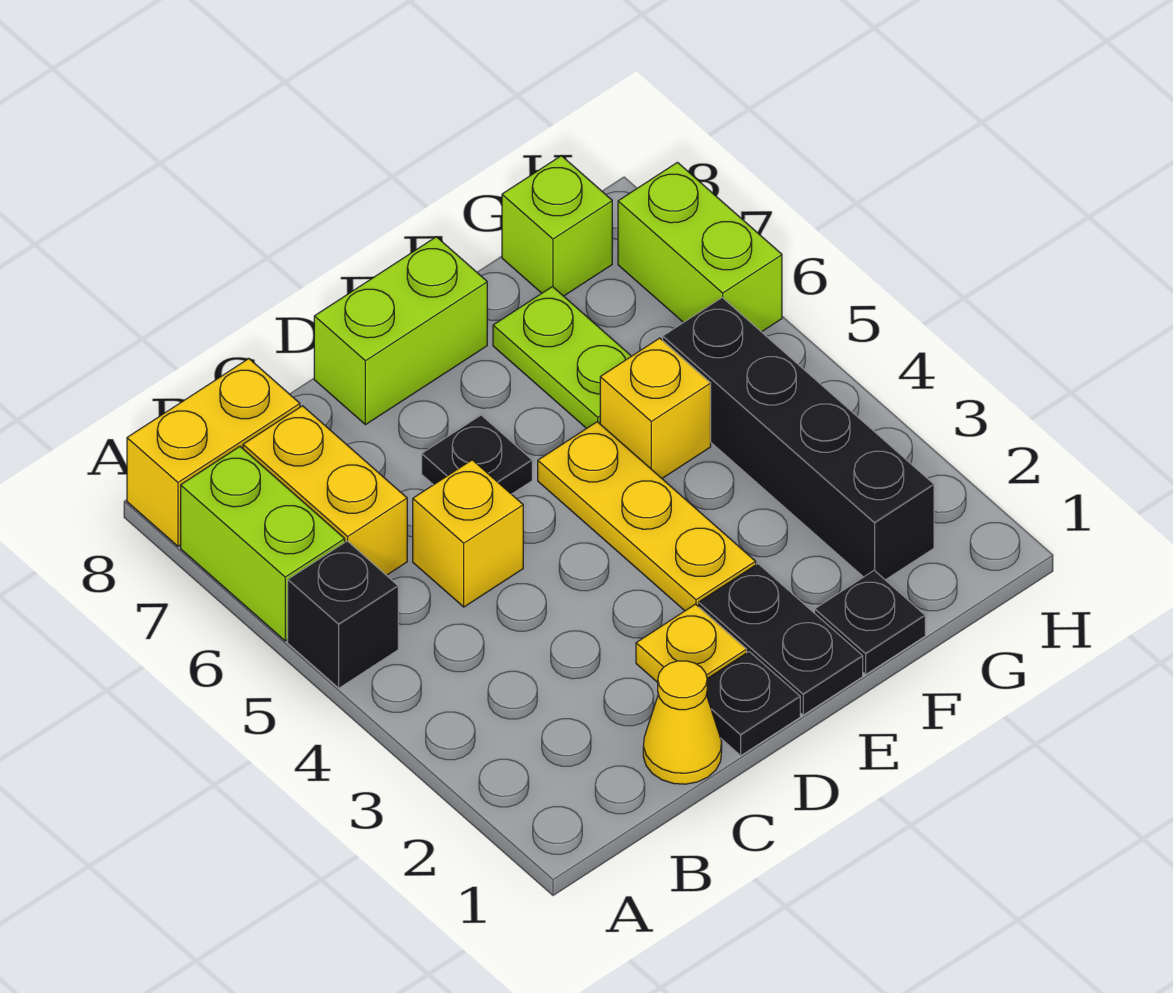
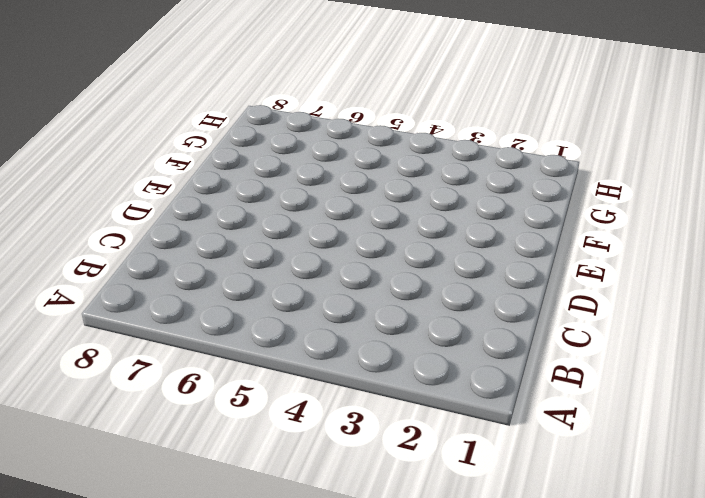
none -> black 1x1 brick [288,541,398,688]
none -> lime 1x2 brick [181,447,345,641]
none -> yellow 1x2 brick [127,359,300,546]

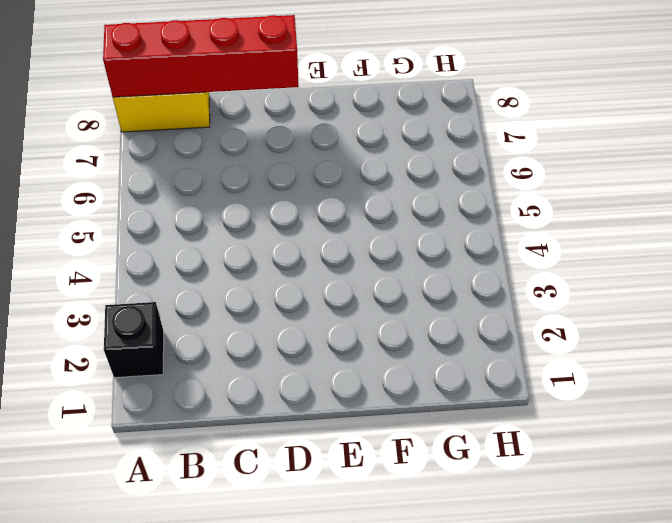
black 1x1 brick [104,302,164,378] -> black 1x1 brick moved to [288,541,398,688]
red 1x4 brick [103,15,298,97] -> none
none -> lime 1x2 brick [181,447,345,641]
none -> yellow 1x2 brick [243,406,407,575]
none -> yellow 1x1 cone [643,661,722,784]

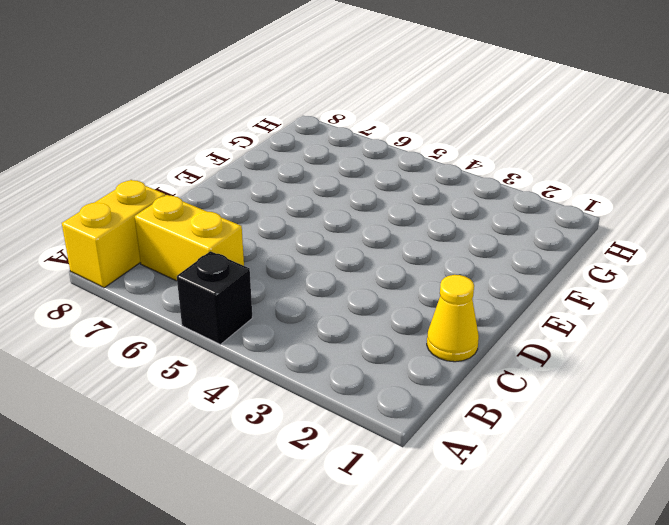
none -> lime 1x2 brick [181,447,345,641]
none -> yellow 1x1 brick [413,460,523,607]
none -> black 1x1 plate [706,652,800,756]

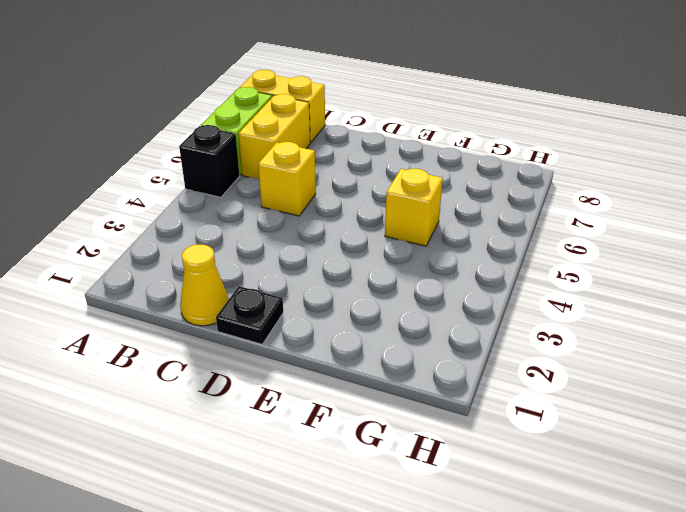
none -> yellow 1x1 plate [636,604,747,682]
none -> black 1x1 plate [422,415,532,494]
none -> lime 1x2 brick [314,237,487,425]

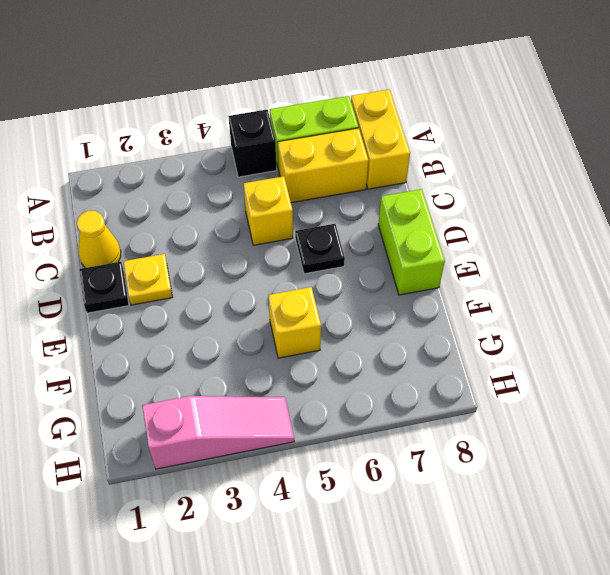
pink 1x3 slope [142,396,294,469] -> none
none -> black 1x2 plate [699,564,863,715]
none -> yellow 1x3 plate [538,422,756,611]
none -> black 1x1 plate [815,570,925,674]

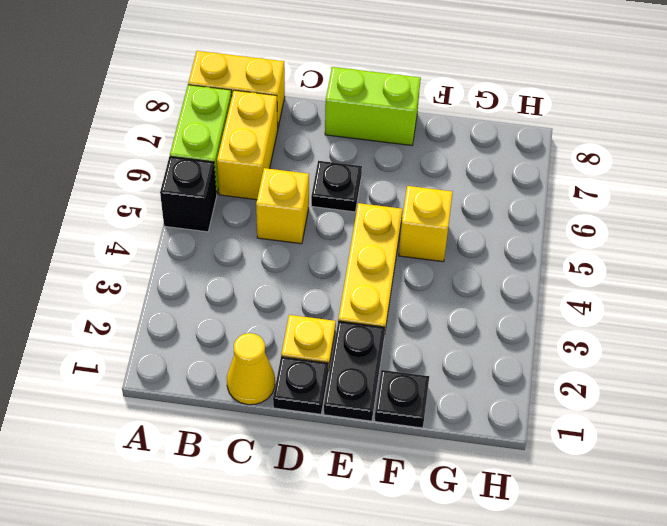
none -> lime 1x2 plate [493,287,631,428]
none -> black 1x4 brick [663,298,934,580]
none -> lime 1x1 brick [502,156,612,296]

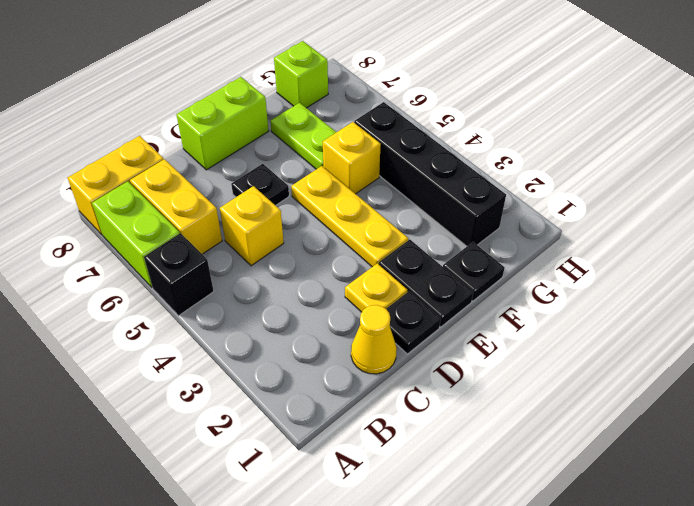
none -> lime 1x2 brick [618,162,782,332]

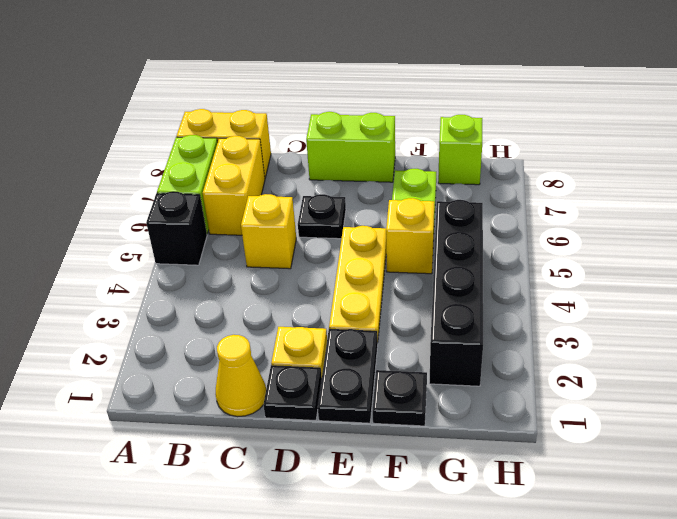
none -> lime 1x2 brick [618,162,782,332]

